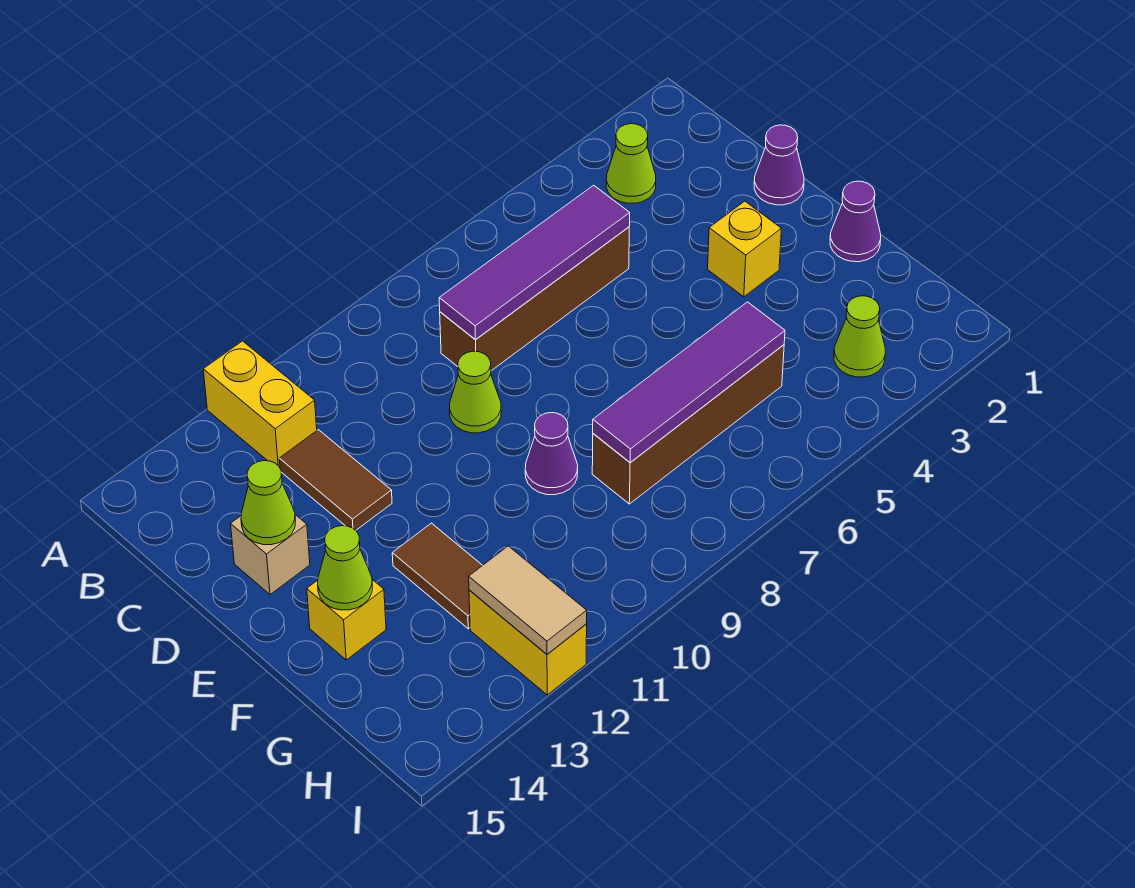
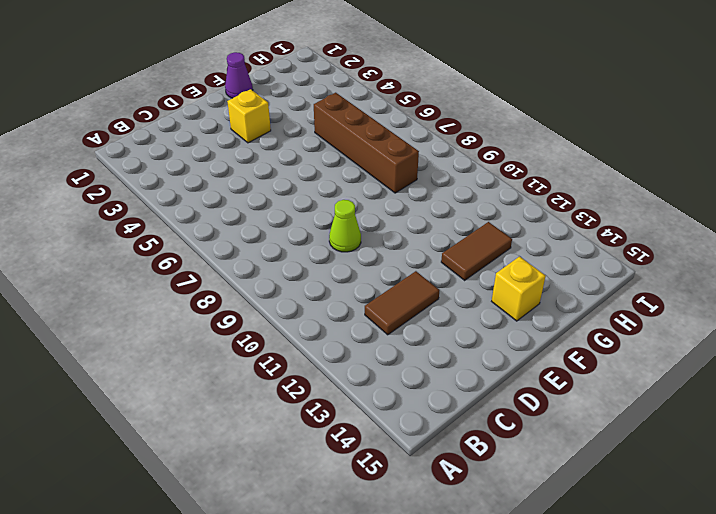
none -> yellow 1x2 brick [203,341,317,467]
none -> lime 1x1 cone [606,124,656,203]
none -> brown 1x4 brick [440,227,629,371]

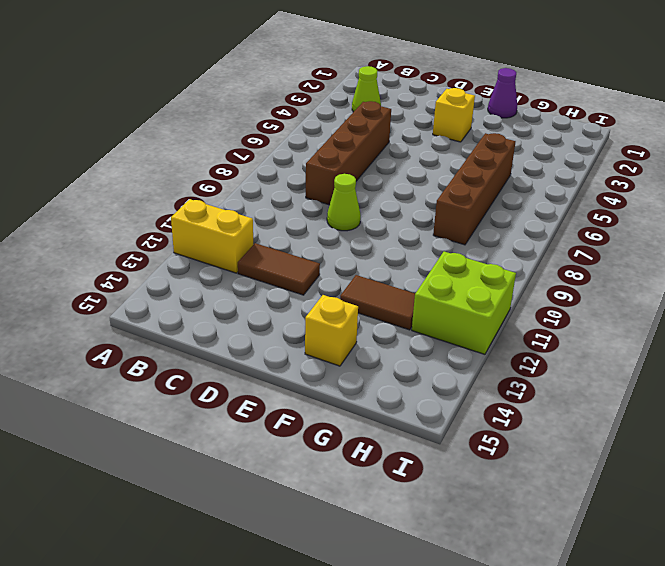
lime 2x2 brick [412,252,516,354] -> yellow 1x2 brick [469,590,587,695]
none -> purple 1x1 cone [754,125,804,205]
none -> tan 1x1 brick [231,515,310,595]
none -> purple 1x1 cone [525,413,578,495]

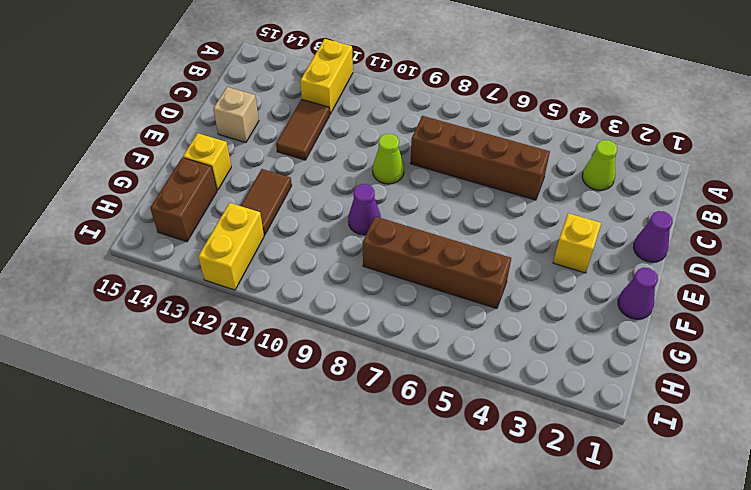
brown 1x2 brick [150,158,217,242] -> none
none -> lime 1x1 cone [834,296,886,377]
none -> purple 1x4 tile [439,185,630,340]
none -> lime 1x1 cone [241,461,296,545]

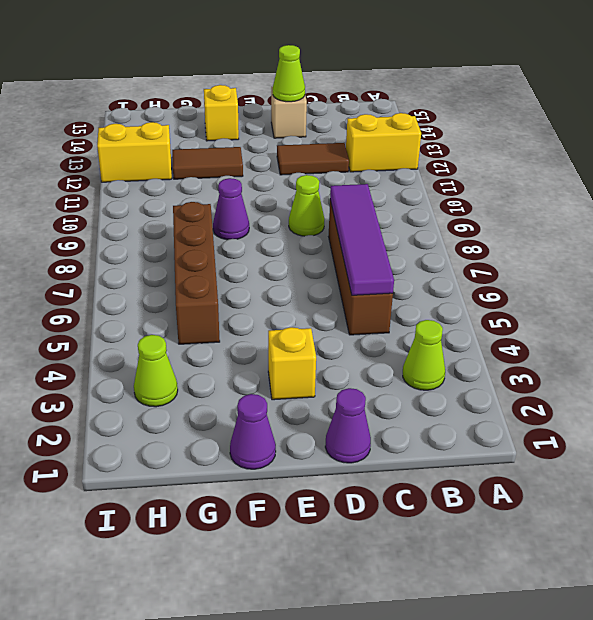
none -> lime 1x1 cone [318,526,372,610]
none -> purple 1x4 tile [593,302,785,462]
none -> tan 1x2 tile [469,546,587,654]

